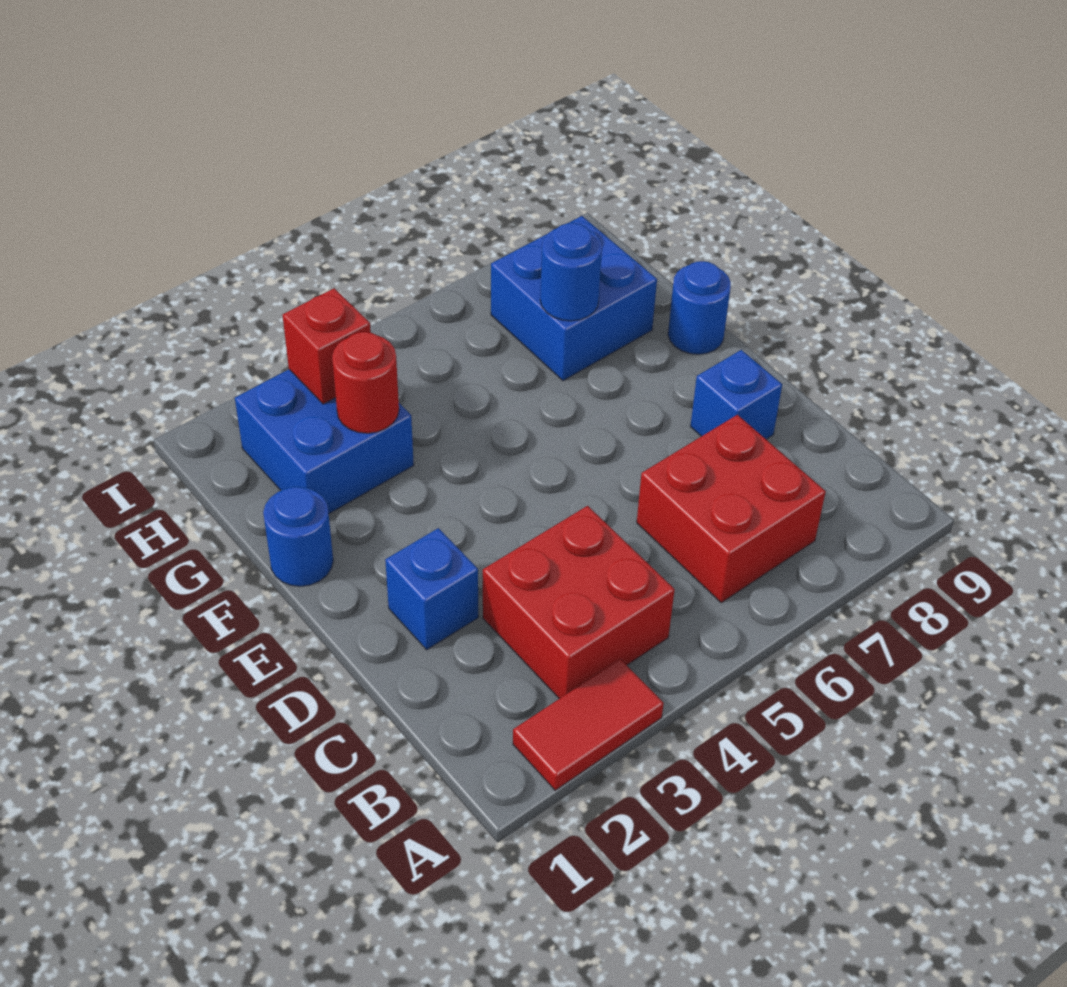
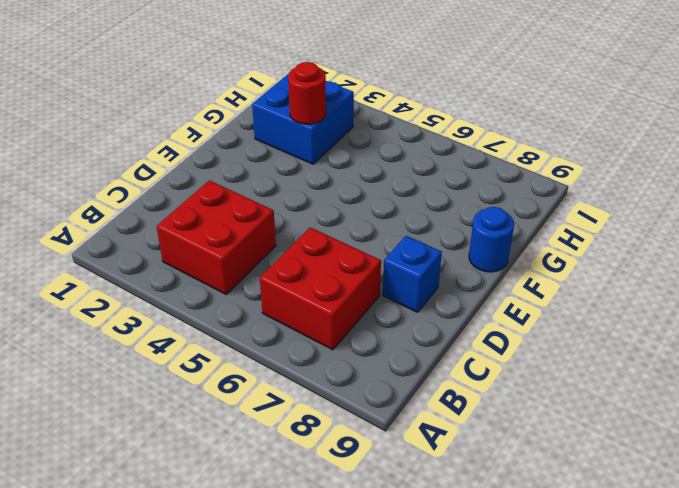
none -> red 1x2 tile [513,659,664,790]
none -> blue 1x1 brick [385,528,478,650]
none -> blue 1x1 round brick [263,487,333,586]

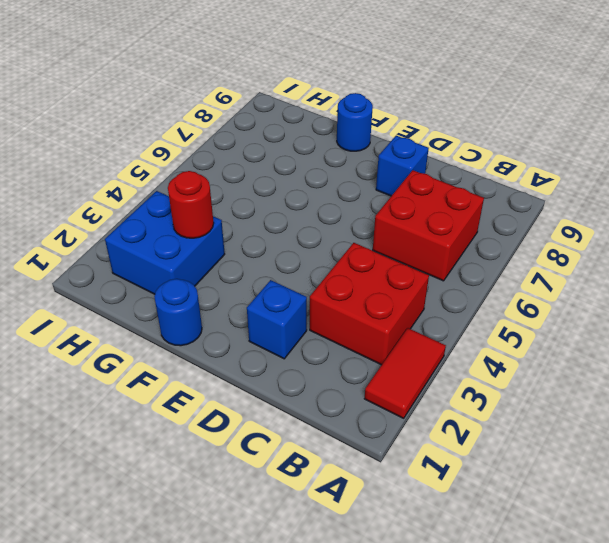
none -> blue 2x2 brick [491,216,657,381]
none -> blue 1x1 round brick [540,223,602,321]
none -> red 1x1 brick [283,288,371,404]

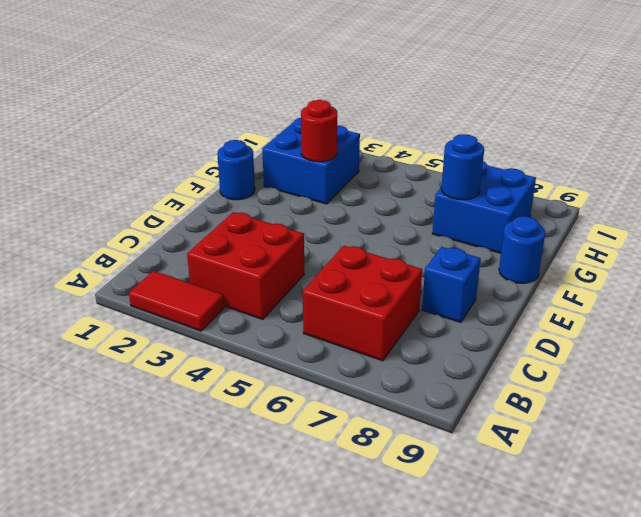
none -> blue 1x1 brick [385,528,478,650]
none -> red 1x1 brick [283,288,371,404]

